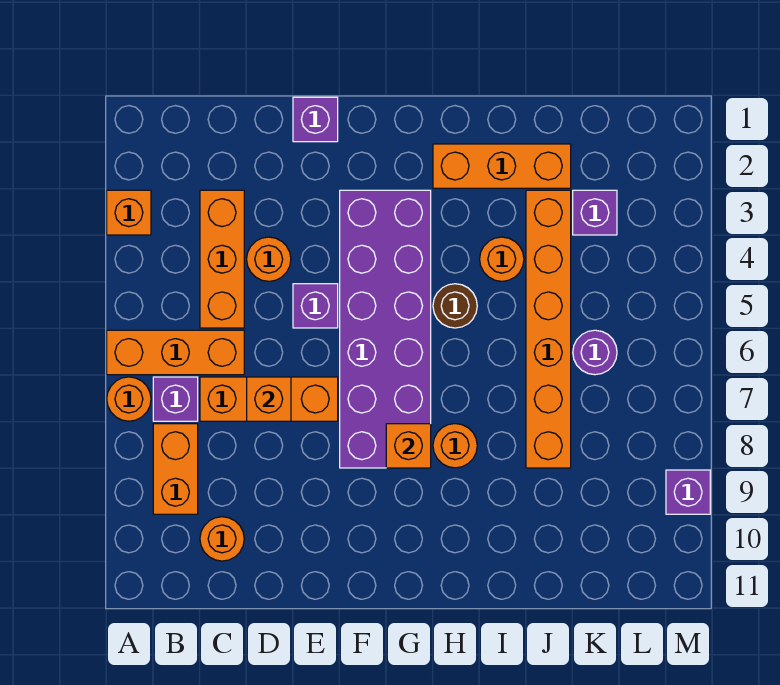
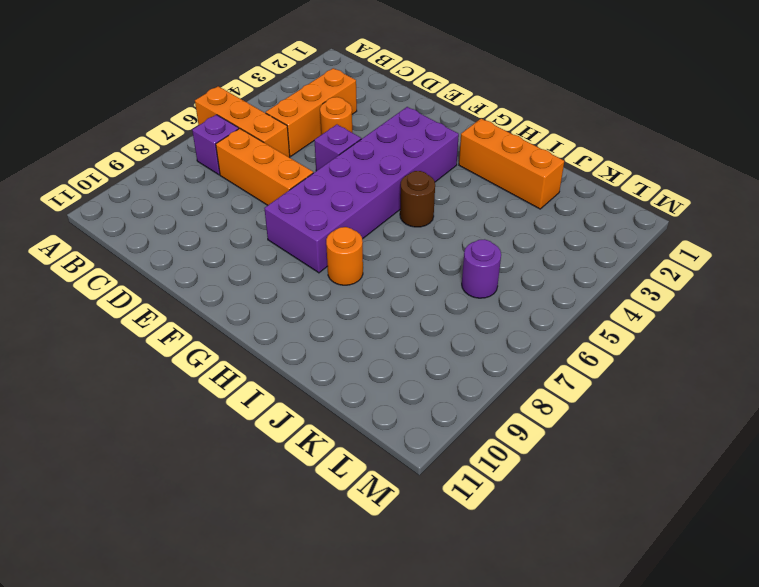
none -> orange 1x1 brick [107,190,151,235]
none -> orange 1x1 round brick [107,377,151,421]
none -> orange 1x2 brick [153,424,198,514]

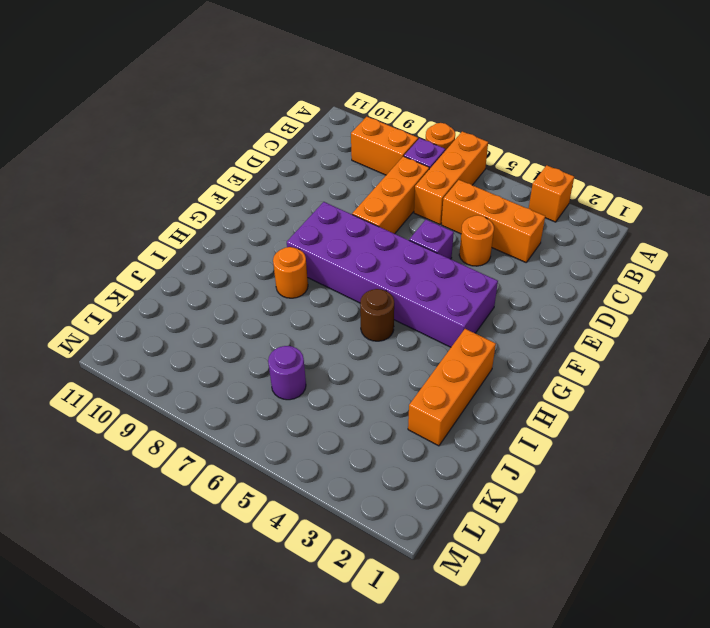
none -> orange 1x1 round brick [200,517,244,561]
none -> purple 1x1 brick [293,97,338,142]
none -> orange 1x1 round brick [480,237,524,281]

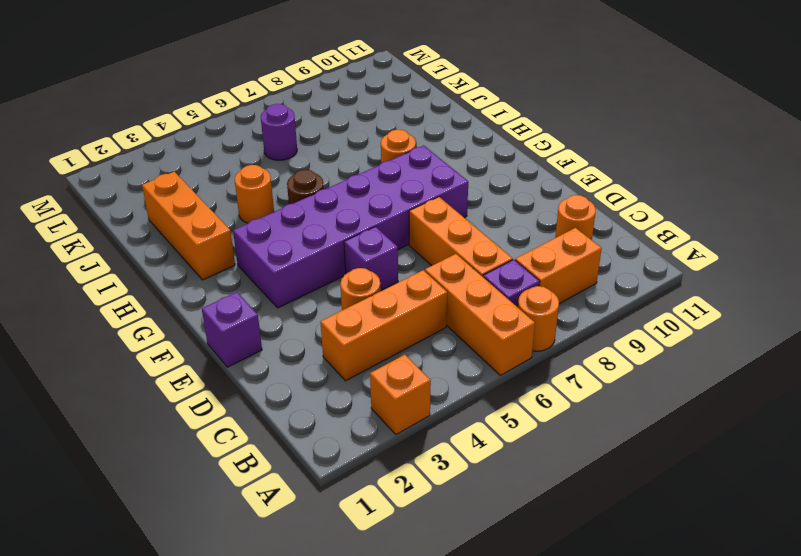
none -> orange 1x6 brick [526,190,571,468]
none -> purple 1x1 brick [573,190,617,235]
none -> purple 1x1 brick [666,470,710,514]

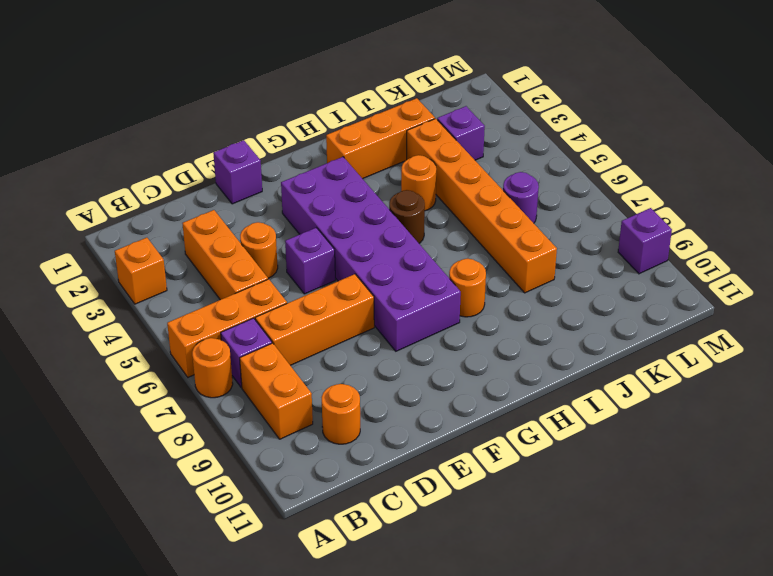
none -> orange 1x1 brick [247,377,291,421]
none -> orange 1x1 brick [386,424,431,468]

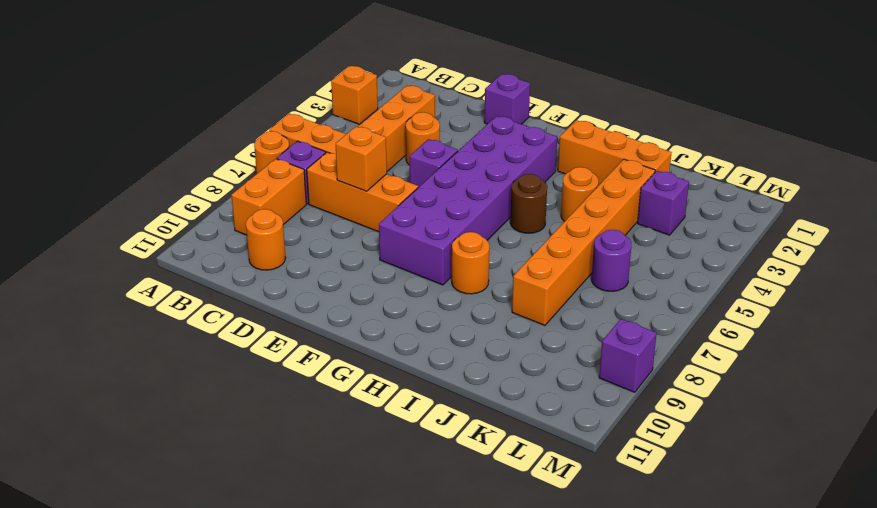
none -> orange 1x1 brick [386,424,431,468]

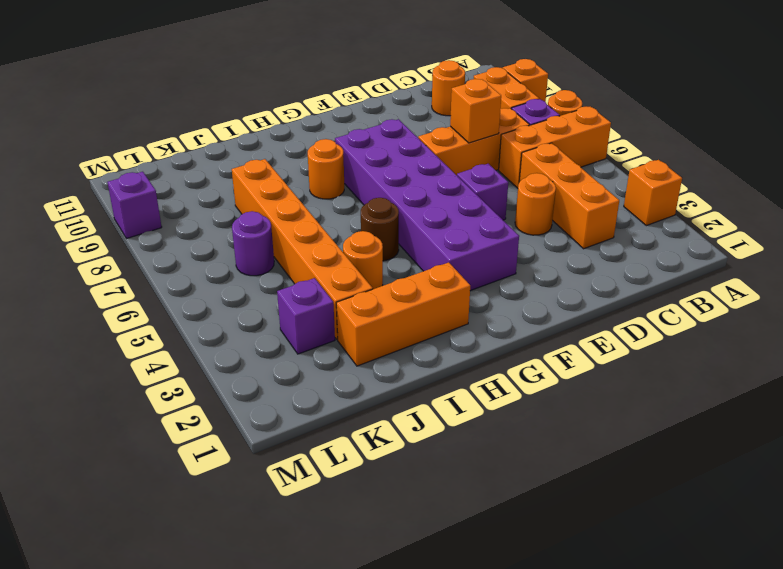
orange 1x1 brick [503,59,548,102] -> orange 1x1 brick moved to [386,424,431,468]
none -> purple 1x1 brick [293,97,338,142]

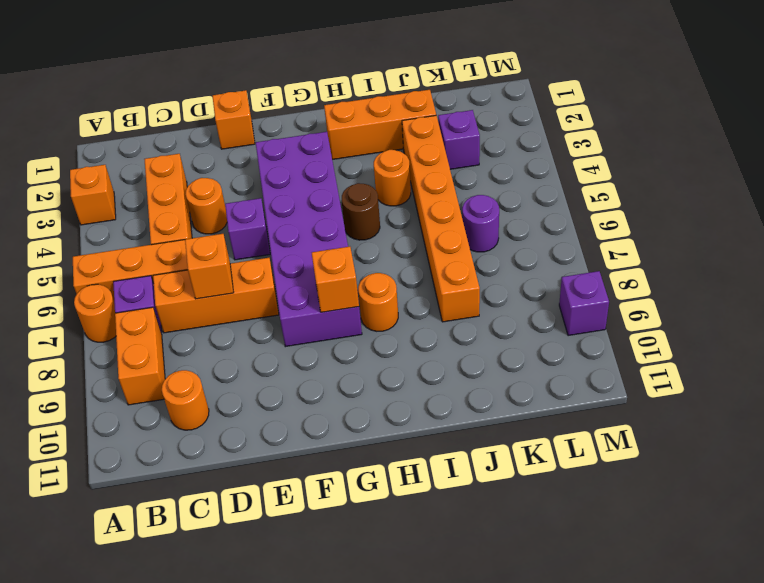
orange 1x1 brick [213,90,255,149] -> purple 1x1 brick [293,97,338,142]

